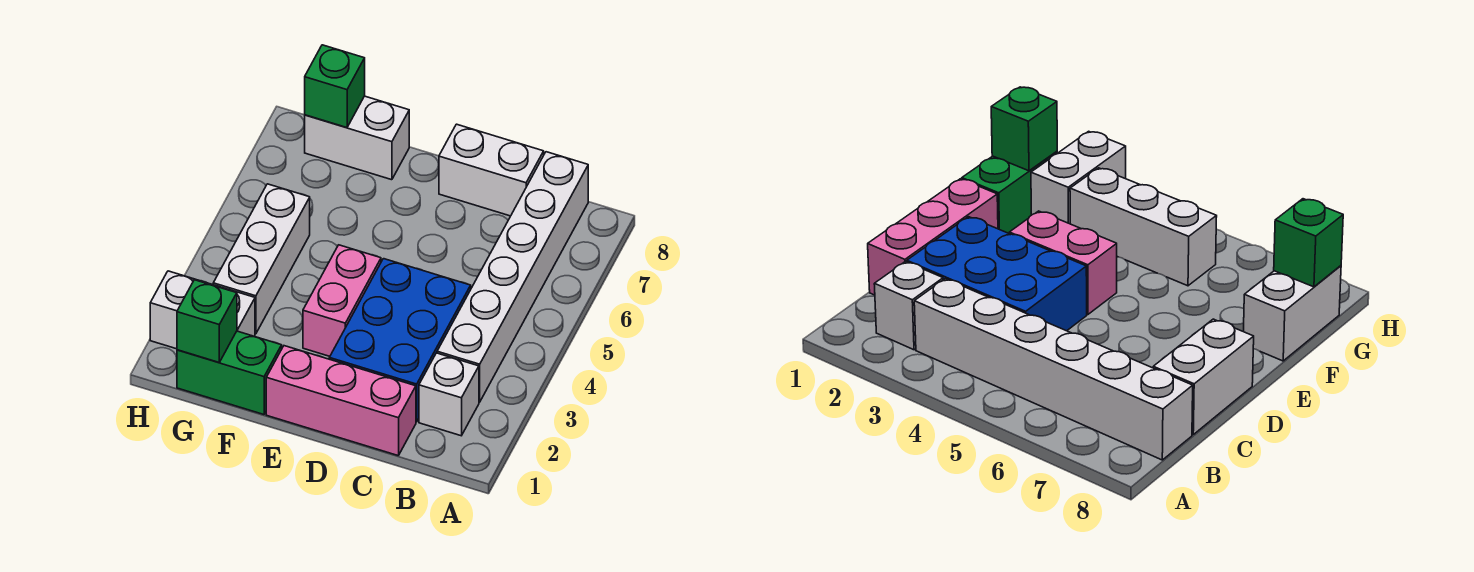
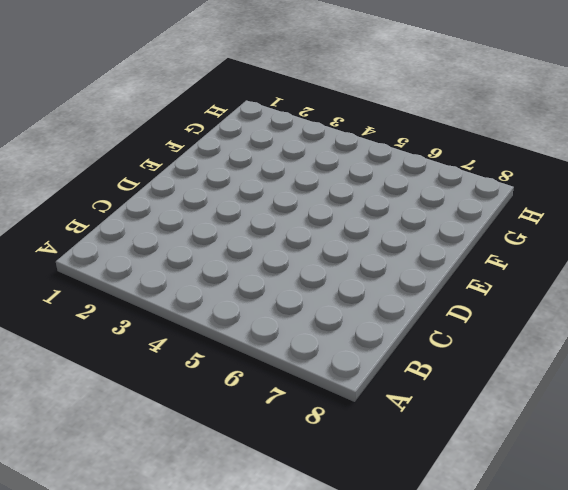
none -> white 1x1 brick [419,353,479,436]
none -> white 1x6 brick [437,152,588,402]
none -> pink 1x3 brick [266,346,416,456]

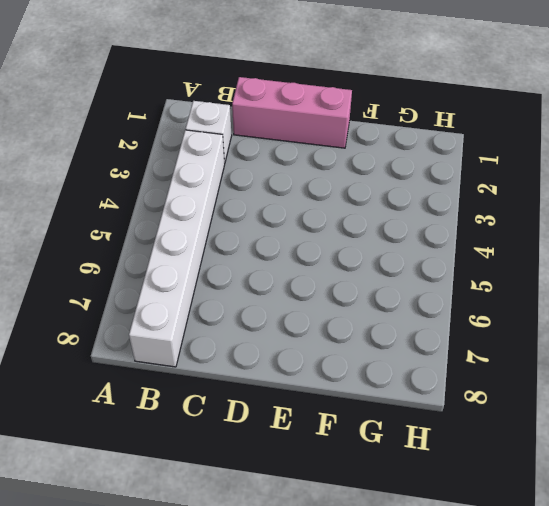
none -> blue 2x3 brick [329,259,471,422]
none -> white 1x2 brick [439,124,544,216]
none -> pink 1x2 brick [303,245,381,356]

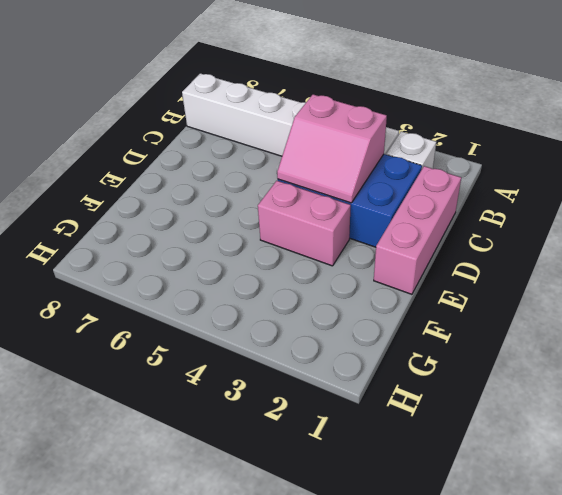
pink 2x2 slope [277,94,387,203] -> none
none -> white 1x2 brick [439,124,544,216]
none -> green 1x2 brick [177,331,282,415]
none -> white 1x2 brick [305,96,409,180]

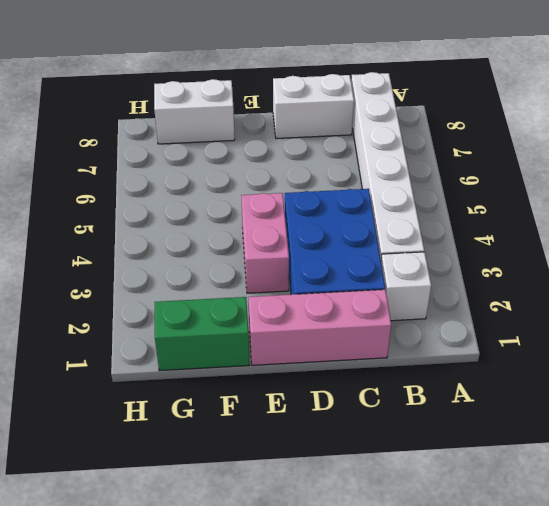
none -> white 1x2 brick [150,271,255,349]
none -> white 1x3 brick [213,184,310,334]
none -> green 1x1 brick [177,280,237,362]

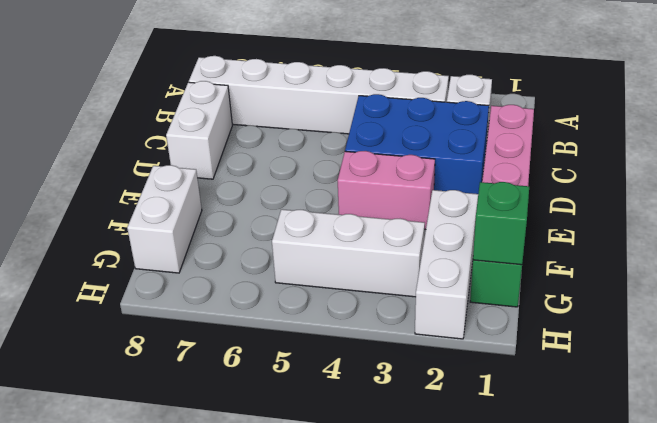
white 1x3 brick [415,190,478,339] -> white 1x2 brick [150,271,255,349]
none -> green 1x1 brick [305,45,365,128]

